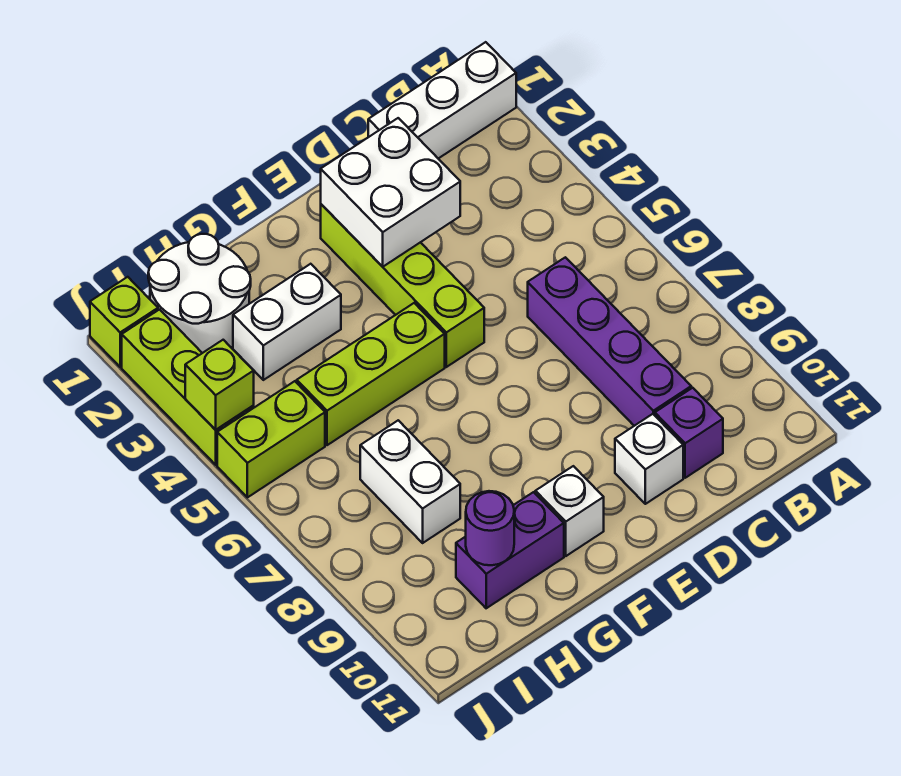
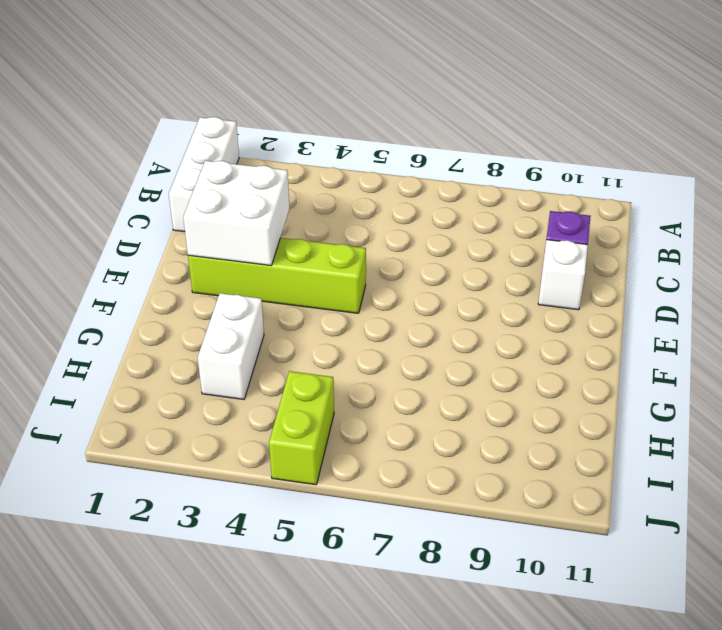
none -> purple 1x4 brick [528,257,691,426]
none -> lime 1x3 brick [297,303,445,445]
none -> white 1x1 brick [535,466,604,556]

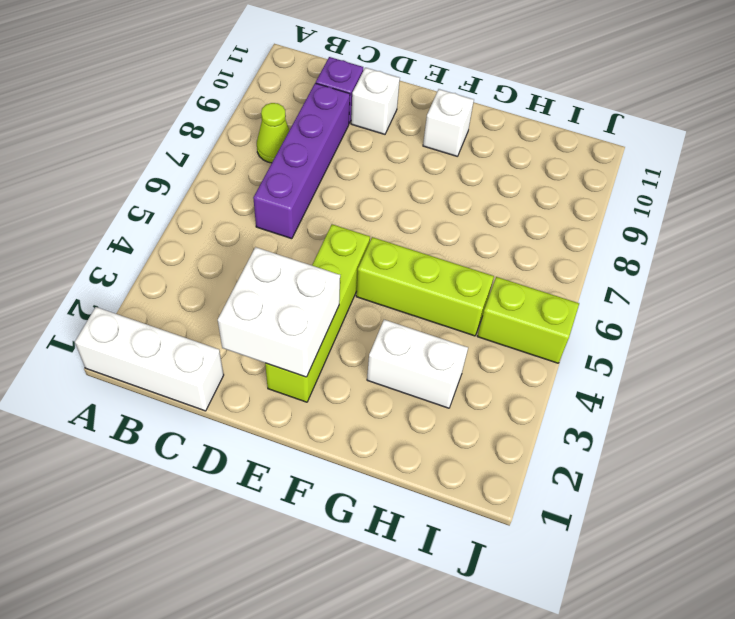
lime 1x1 cone [257,103,289,163] -> none
none -> purple 1x2 brick [456,492,564,608]
none -> white 2x2 round brick [148,234,251,353]
none -> white 1x2 brick [360,420,460,543]

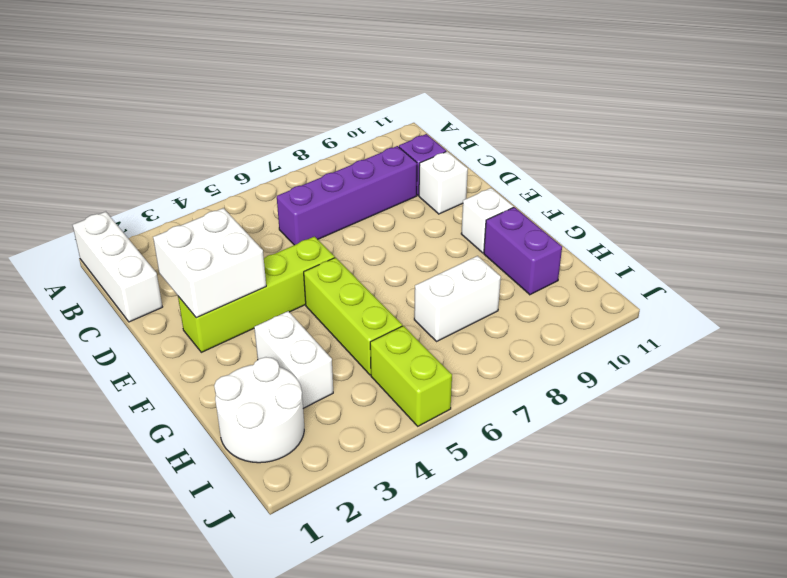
none -> lime 1x1 brick [90,277,158,367]
none -> lime 1x3 brick [122,310,254,465]
none -> purple 1x1 round brick [466,491,514,565]

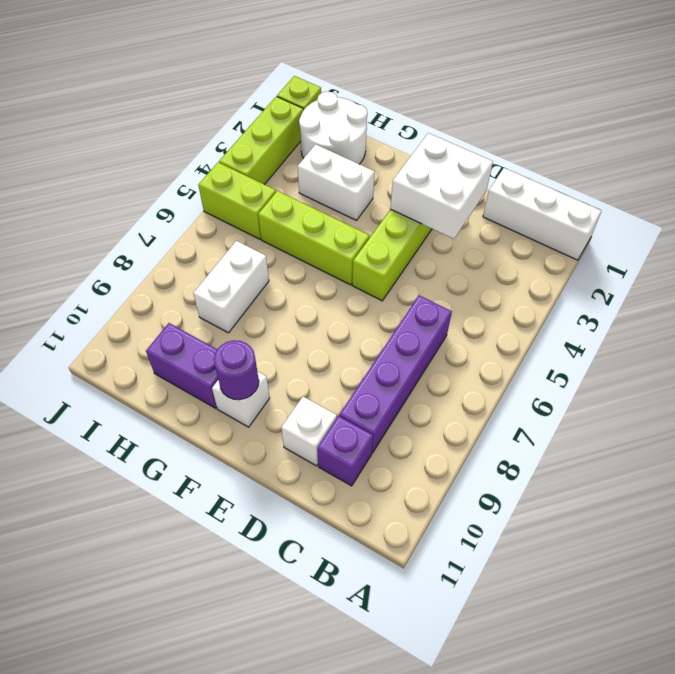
purple 1x1 round brick [214,340,259,400] -> purple 1x1 round brick moved to [466,491,514,565]
none -> lime 1x1 brick [185,340,254,430]

